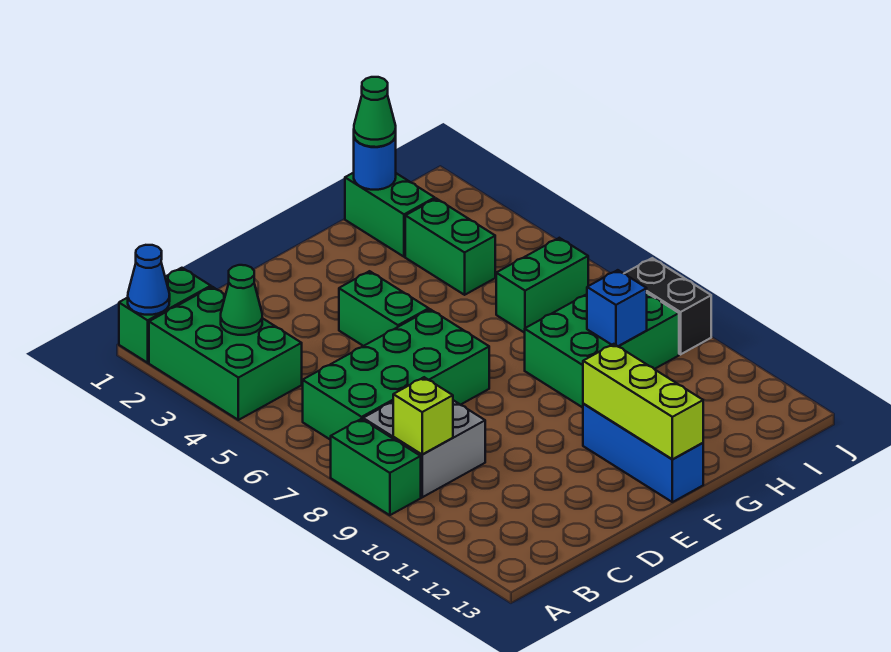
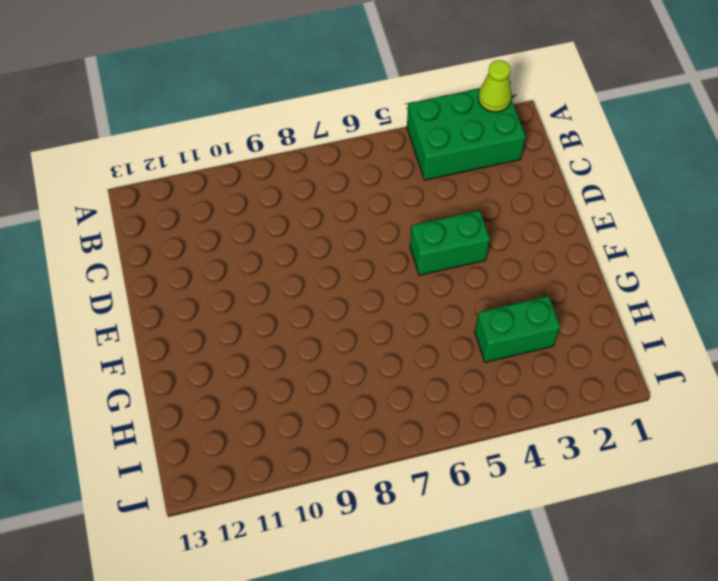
lime 1x1 cone [478,60,512,112] -> none
none -> green 1x2 brick [119,268,211,363]
none -> green 1x2 brick [331,419,421,515]
none -> green 2x4 brick [303,309,489,440]

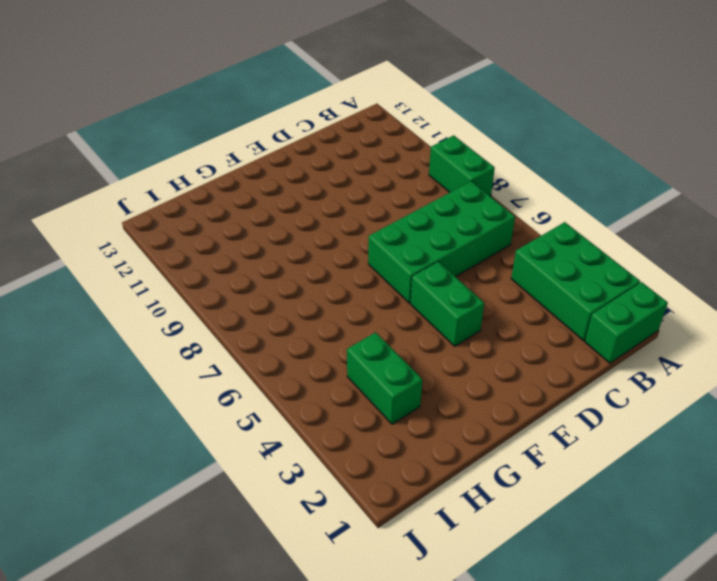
none -> grey 2x2 brick [363,400,485,497]
none -> blue 1x3 brick [583,404,703,502]
none -> green 2x3 brick [525,293,679,408]

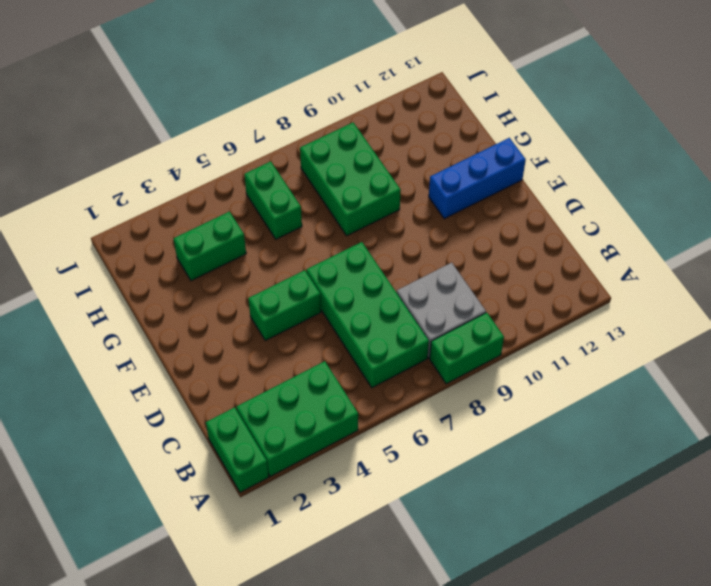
none -> green 1x2 brick [345,173,435,257]
none -> black 1x2 brick [624,258,711,354]
none -> blue 1x1 cone [128,245,170,315]

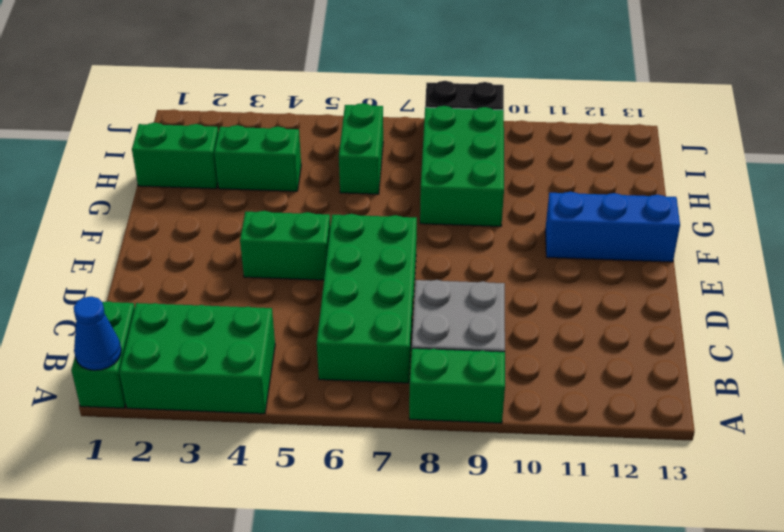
none -> green 1x1 cone [221,265,262,335]
none -> lime 1x1 brick [393,377,453,455]
none -> lime 1x3 brick [583,344,703,459]

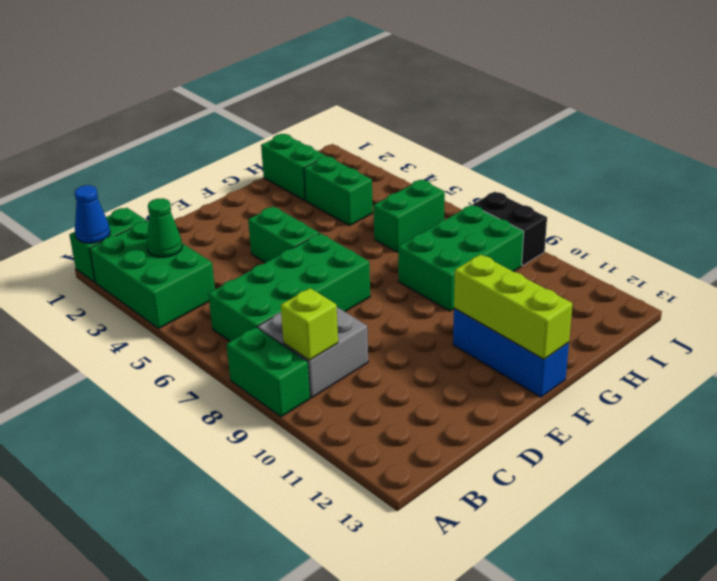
none -> blue 1x1 round brick [354,136,396,190]
none -> blue 1x1 brick [587,270,647,346]
none -> green 1x1 cone [354,77,396,147]

